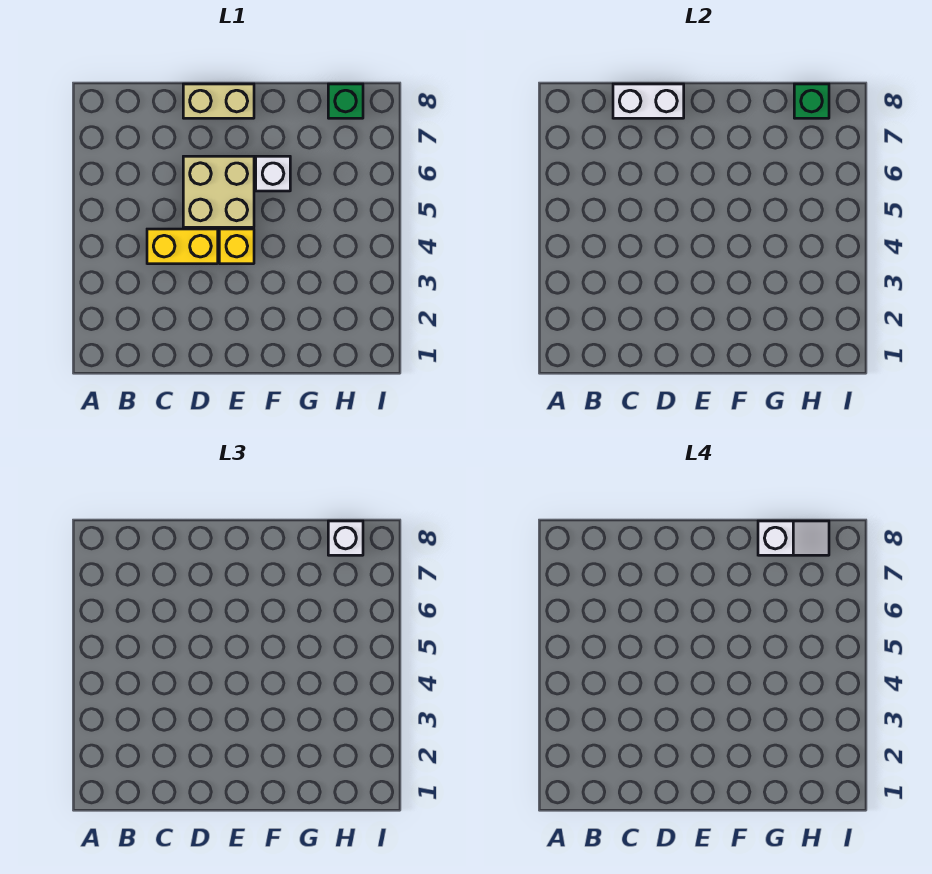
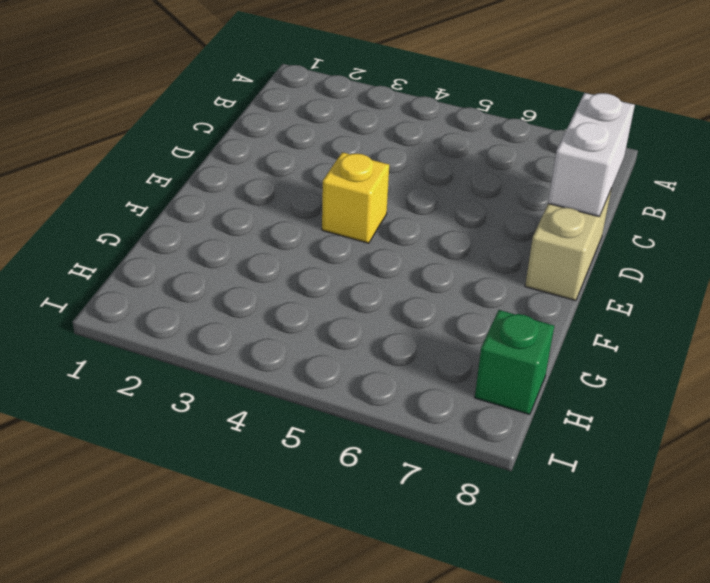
none -> yellow 1x2 brick [147,229,218,264]
none -> tan 2x2 brick [183,156,254,227]

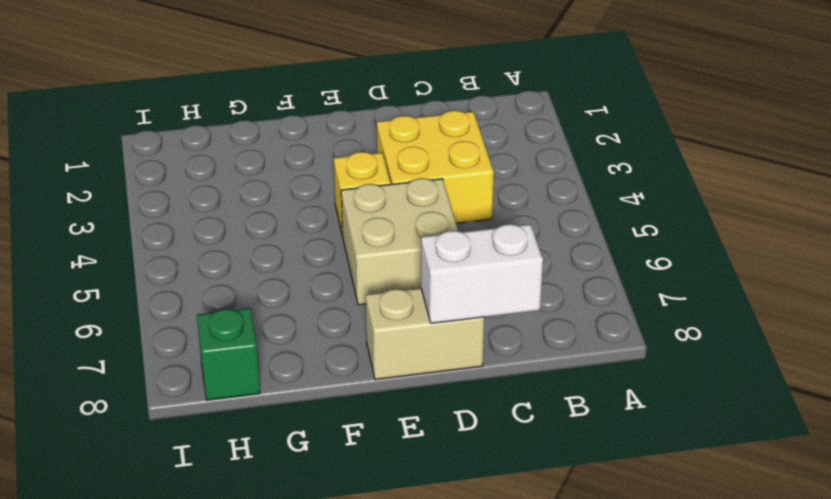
yellow 2x2 brick [377,110,494,223] -> yellow 1x2 brick [147,229,218,264]
none -> white 1x1 brick [256,156,290,191]
none -> green 1x1 brick [794,84,829,118]

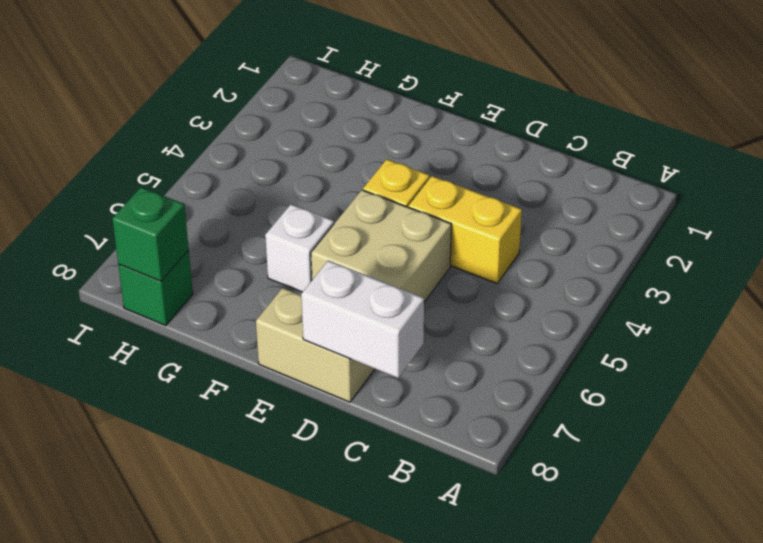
none -> white 1x1 brick [328,521,363,555]
none -> white 1x2 slope [758,521,829,555]

